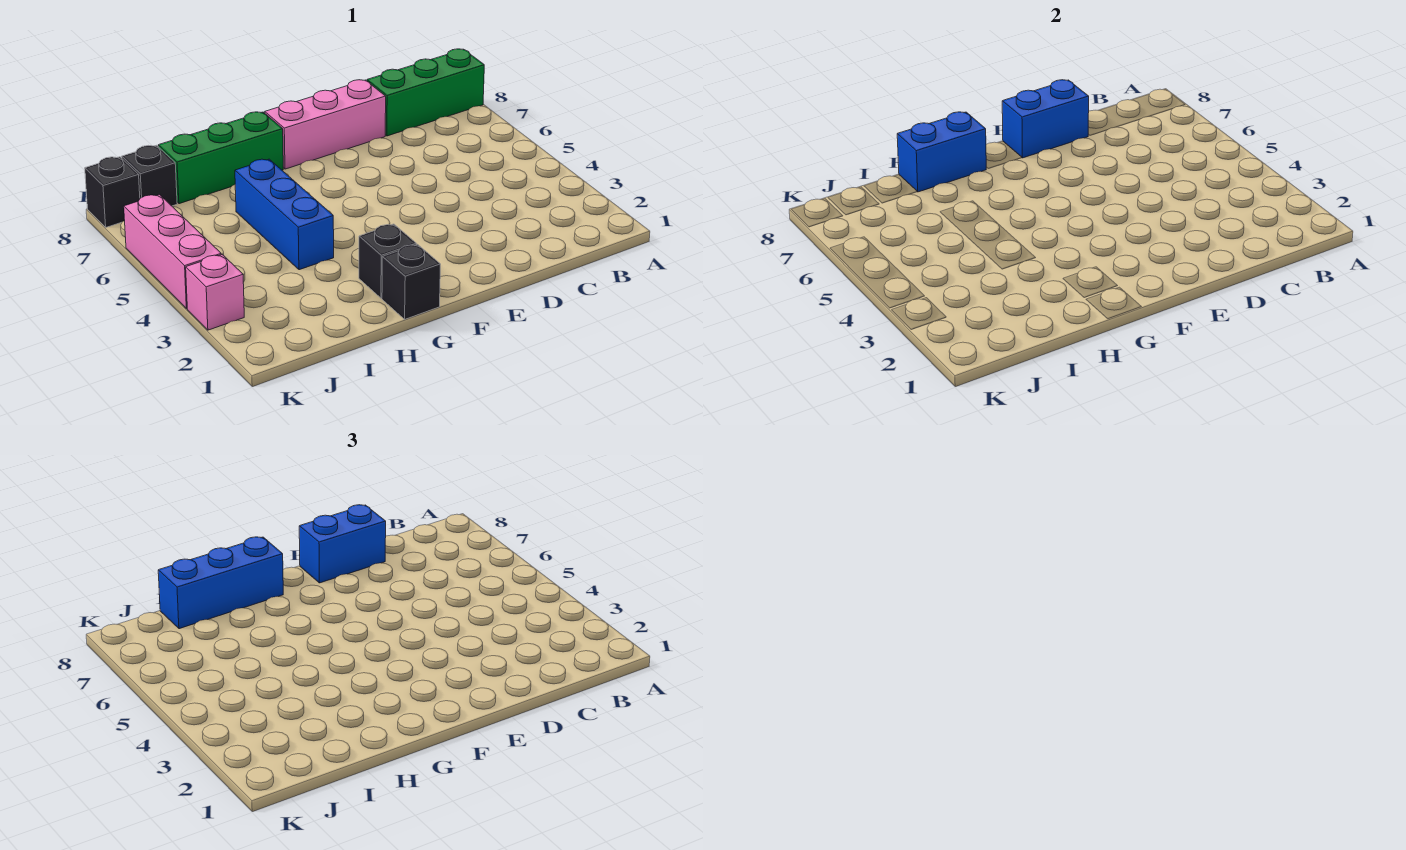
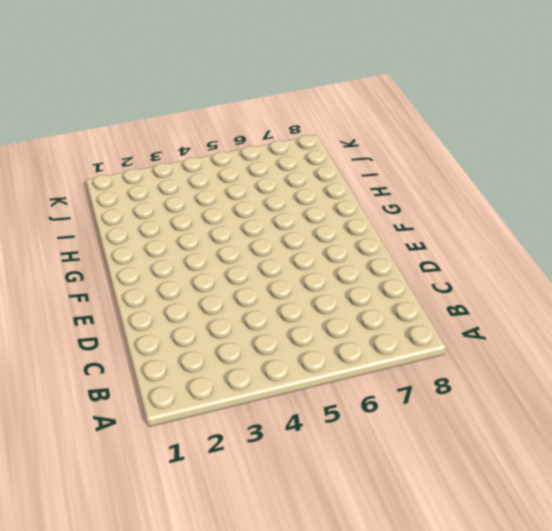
none -> green 1x3 brick [367,49,484,136]
none -> pink 1x3 brick [265,80,386,169]
none -> black 1x1 brick [382,244,440,319]

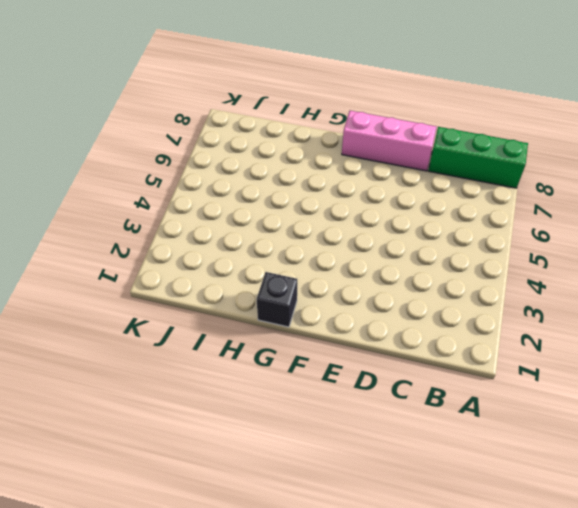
none -> black 1x1 brick [359,224,416,298]
none -> green 1x3 brick [158,112,283,204]
none -> blue 1x3 brick [235,159,334,270]

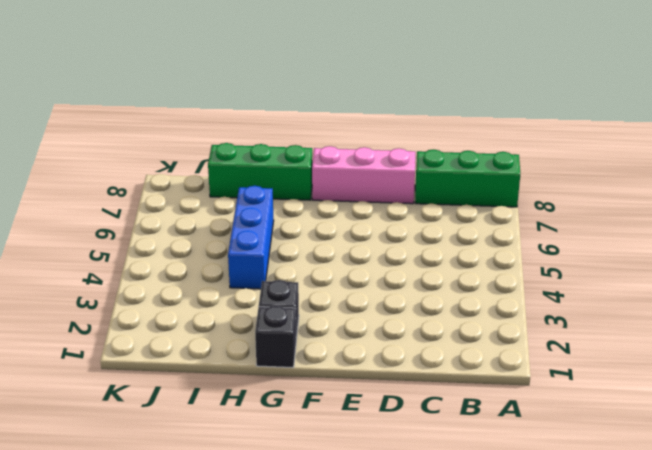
none -> black 1x1 brick [122,145,177,206]
none -> pink 1x1 brick [186,255,244,330]
none -> pink 1x3 brick [124,195,221,309]

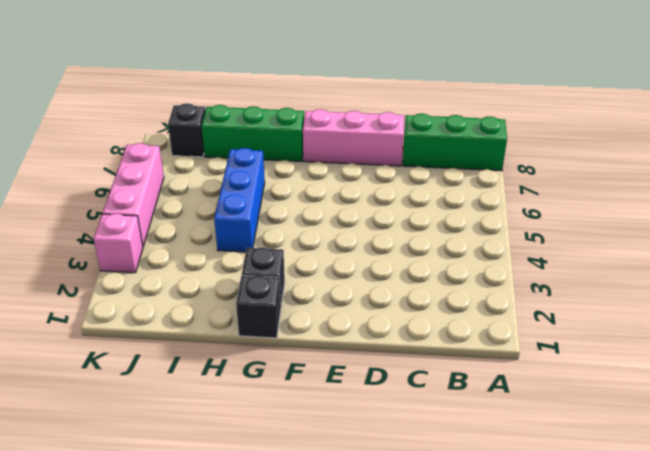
none -> black 1x1 brick [85,157,140,227]
none -> blue 1x2 brick [1002,80,1089,158]
none -> blue 1x2 brick [897,112,986,192]

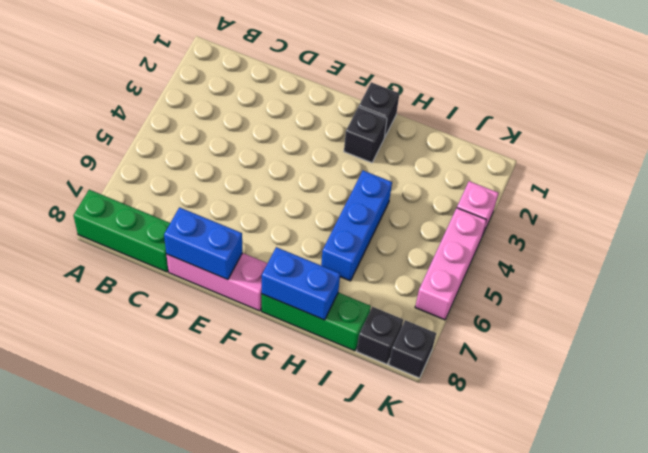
none -> blue 1x2 brick [299,505,386,583]
none -> blue 1x3 brick [158,537,283,629]

